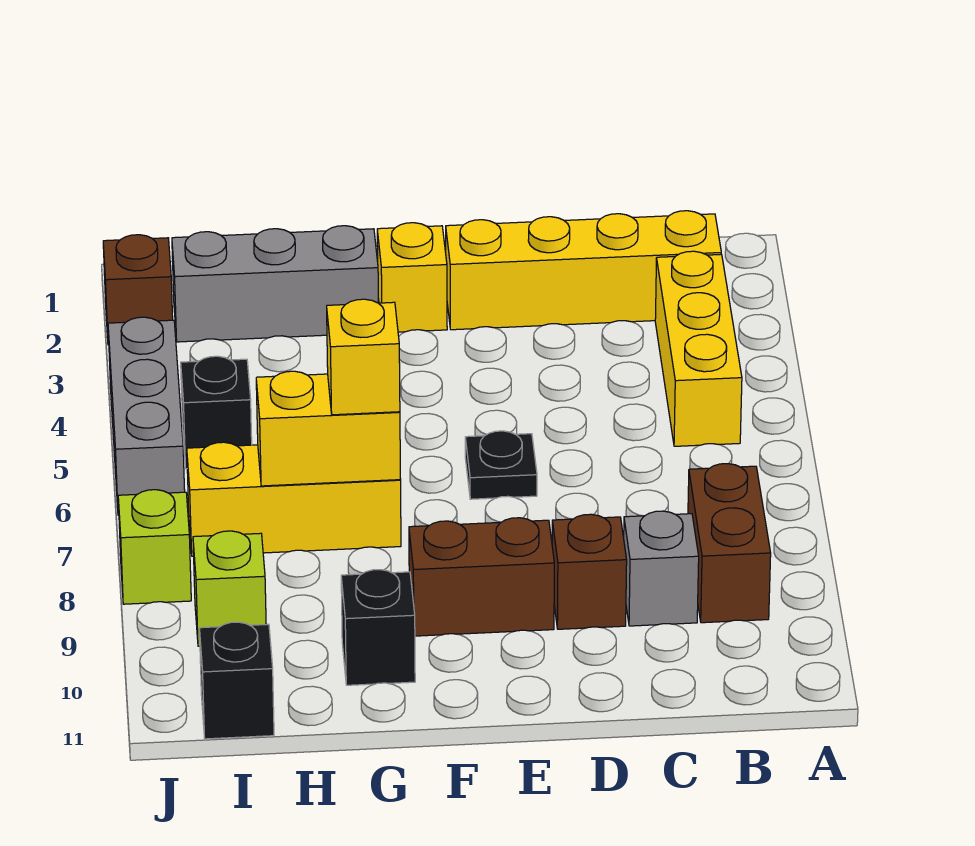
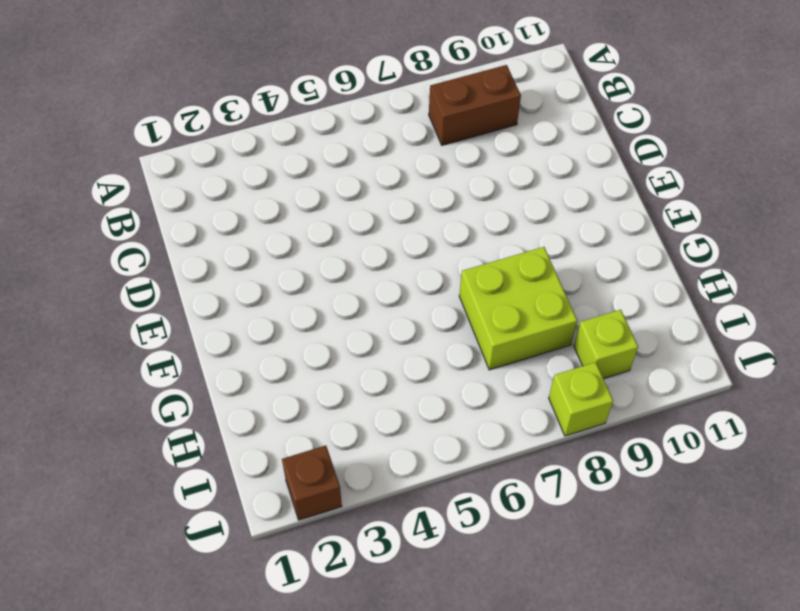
lime 2x2 brick [459,247,577,370] -> yellow 1x3 brick [187,442,401,556]
none -> yellow 1x4 brick [446,211,721,330]
none -> yellow 1x3 brick [655,251,742,446]
none -> grey 1x1 brick [624,511,699,626]

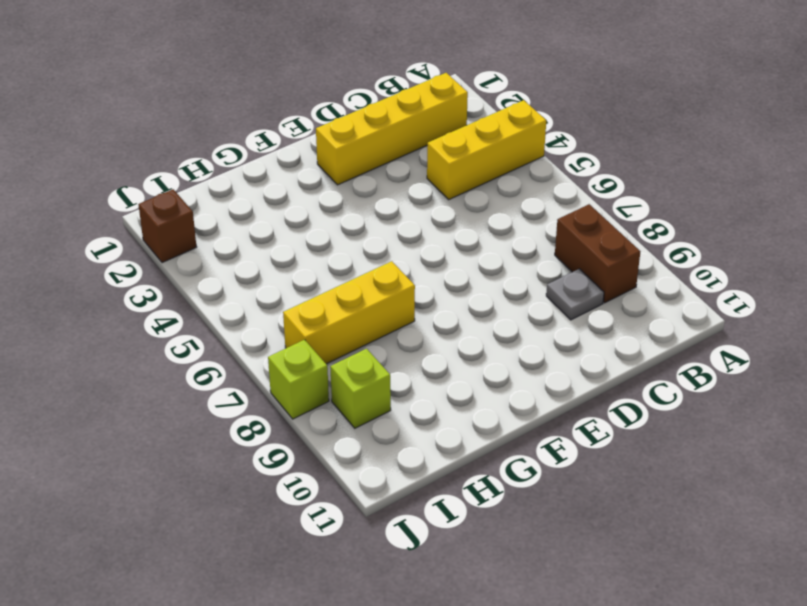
yellow 1x3 brick [427,100,546,199] -> yellow 1x3 brick turned to [655,251,742,446]
grey 1x1 plate [546,269,604,320] -> grey 1x1 brick [624,511,699,626]
none -> brown 1x1 brick [552,514,627,629]
none -> black 1x1 plate [465,431,537,499]
none -> brown 1x2 brick [409,518,554,636]

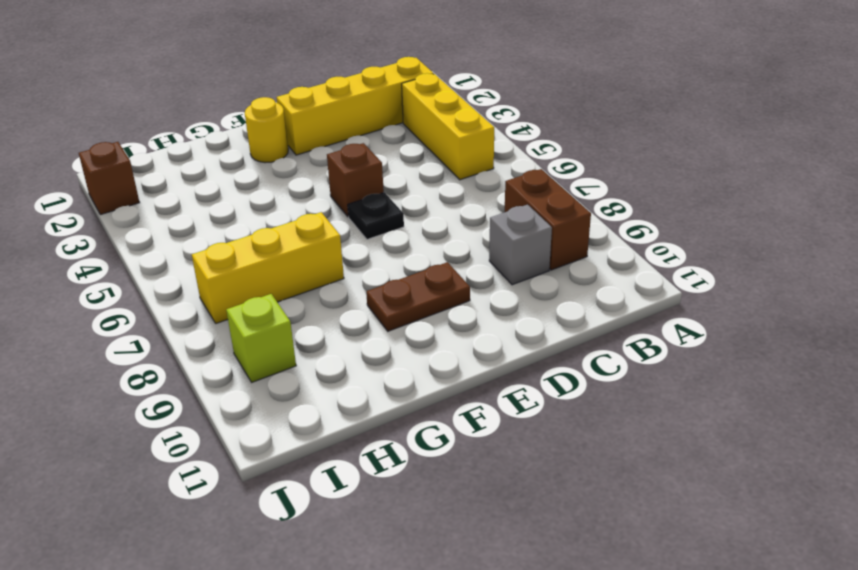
brown 1x1 brick [327,143,384,217] -> brown 1x1 brick moved to [552,514,627,629]
brown 1x2 plate [366,262,470,331] -> brown 1x2 brick [409,518,554,636]
yellow 1x1 round brick [245,97,288,163] -> yellow 1x1 brick [377,223,447,332]
none -> grey 1x3 brick [172,226,378,342]
none -> black 1x1 brick [341,570,415,685]
none -> black 1x1 brick [181,356,252,469]

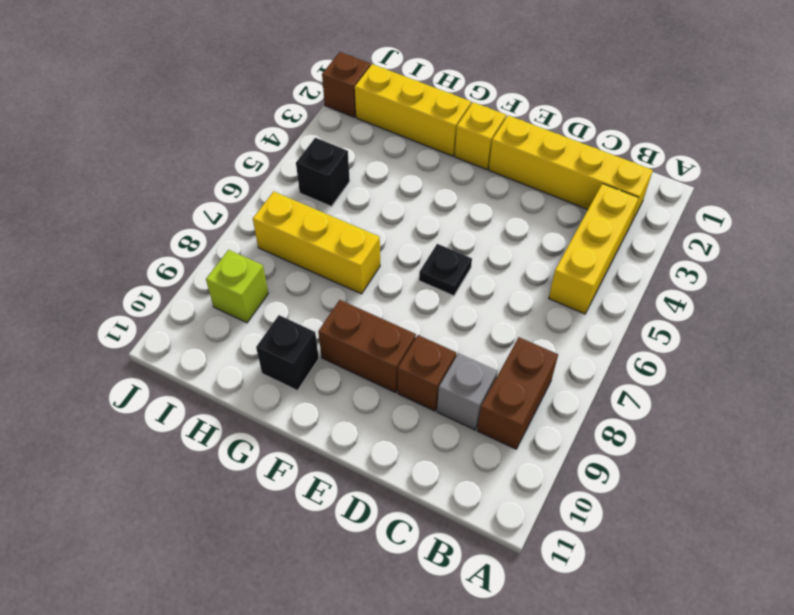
yellow 1x3 brick [355,64,471,156] -> grey 1x3 brick [172,226,378,342]
none -> black 1x1 brick [200,622,274,739]
none -> grey 1x3 brick [108,317,185,515]
none -> lime 1x1 brick [118,490,191,604]

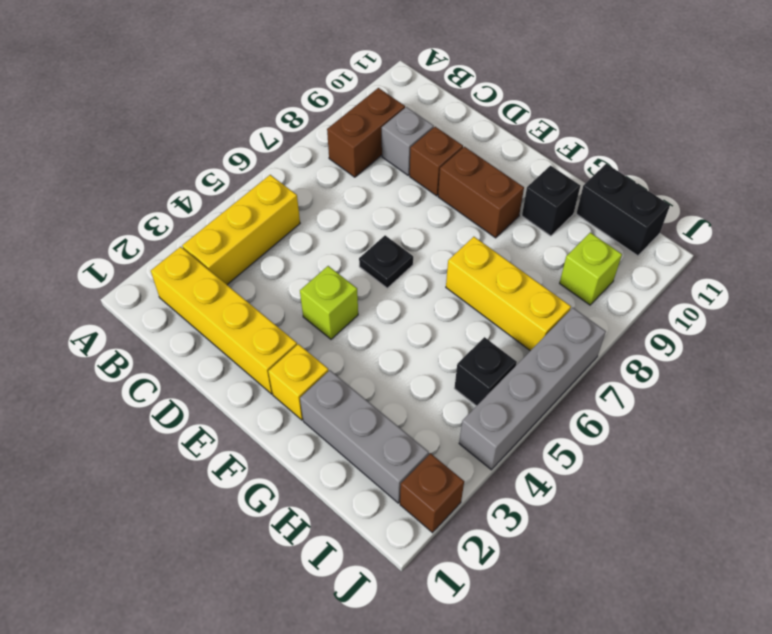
lime 1x1 brick [300,266,358,339] -> lime 1x1 brick moved to [118,490,191,604]
black 1x2 brick [576,164,670,256] -> black 1x1 brick [200,622,274,739]
grey 1x4 brick [459,308,606,470] -> grey 1x3 brick [108,317,185,515]
none -> yellow 1x2 brick [256,371,401,486]
none -> yellow 1x1 brick [327,299,400,415]

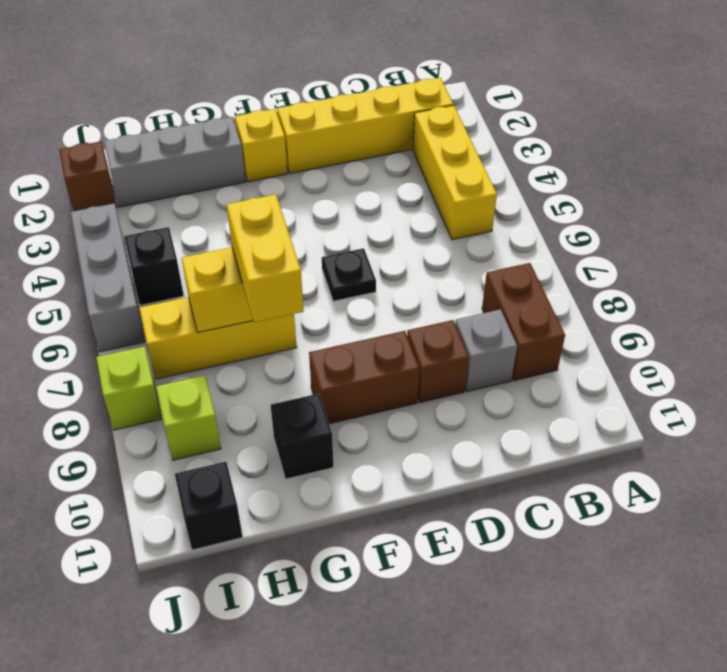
yellow 1x2 brick [227,194,304,322] -> yellow 1x1 brick [327,299,400,415]

